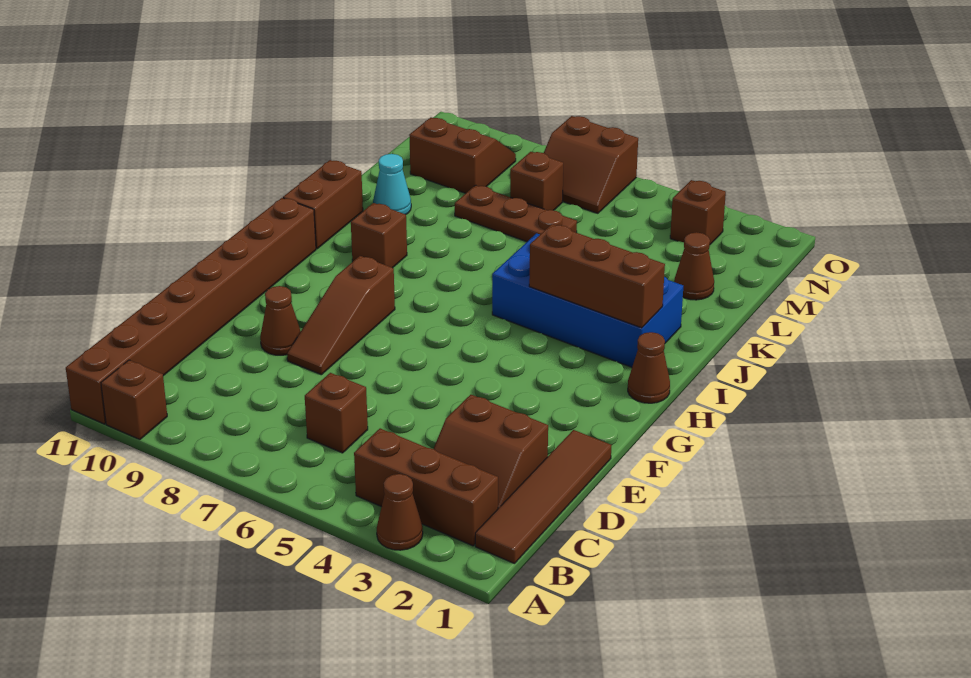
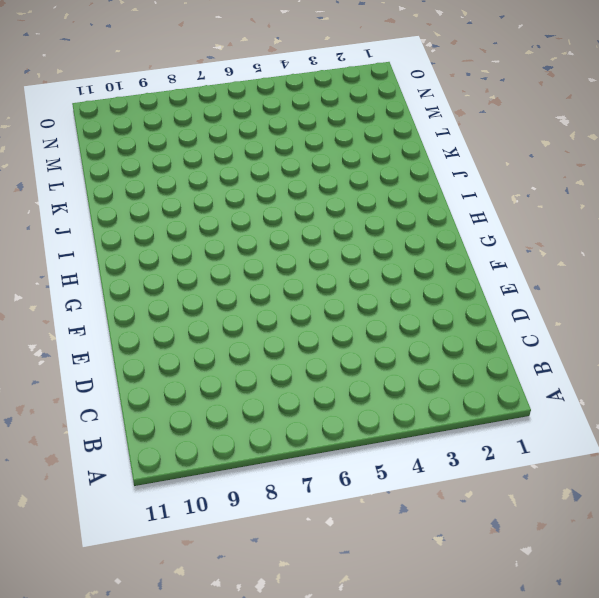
none -> brown 1x1 cone [377,474,423,550]
none -> brown 1x1 brick [101,360,167,440]
none -> brown 1x8 brick [66,198,316,424]

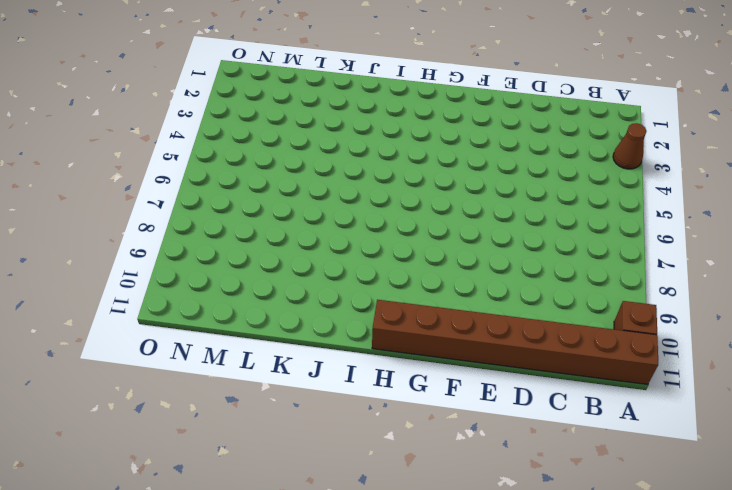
none -> brown 1x4 tile [475,430,612,564]
none -> brown 1x3 brick [354,428,498,546]
none -> brown 2x2 slope [433,395,548,508]

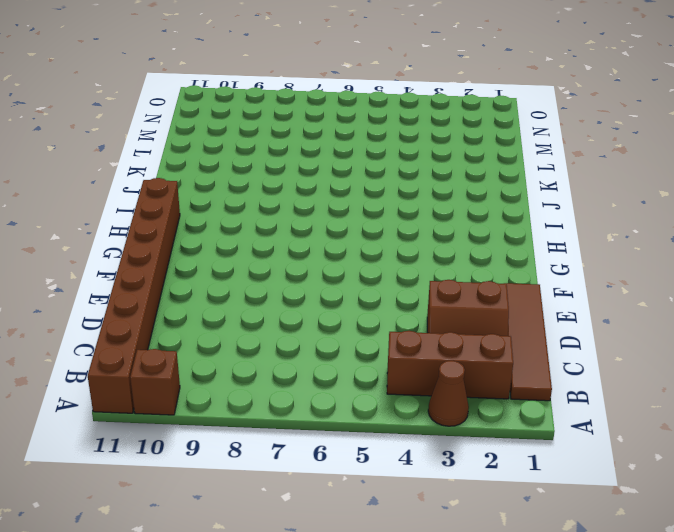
none -> brown 1x1 brick [305,373,368,453]
none -> brown 1x3 slope [287,256,395,375]
none -> brown 1x1 cone [260,286,301,355]

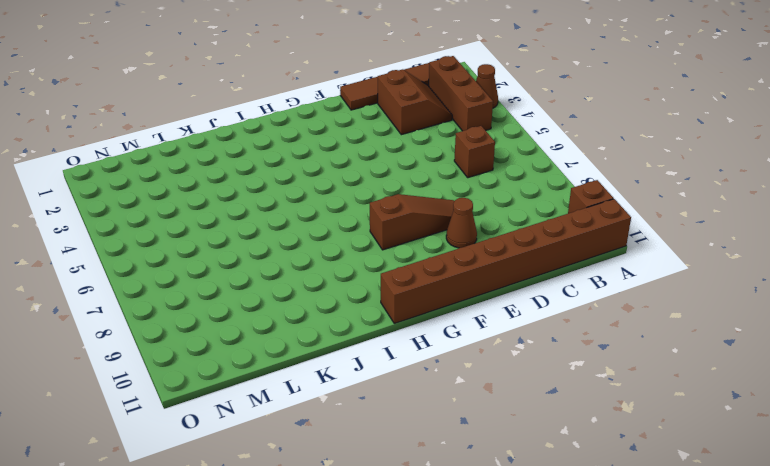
none -> brown 1x1 cone [628,332,670,403]
none -> blue 2x4 brick [492,233,683,367]
none -> brown 1x1 brick [351,203,407,268]

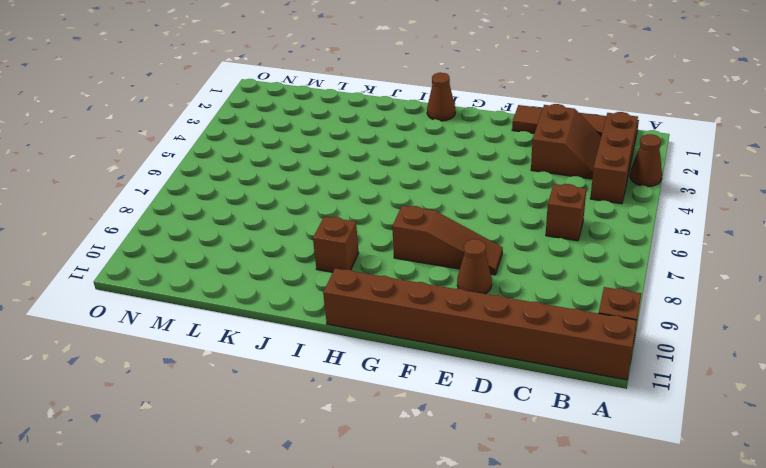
none -> blue 2x4 brick [492,233,683,367]
none -> brown 1x2 brick [283,160,363,249]
none -> cyan 1x1 cone [373,154,411,214]

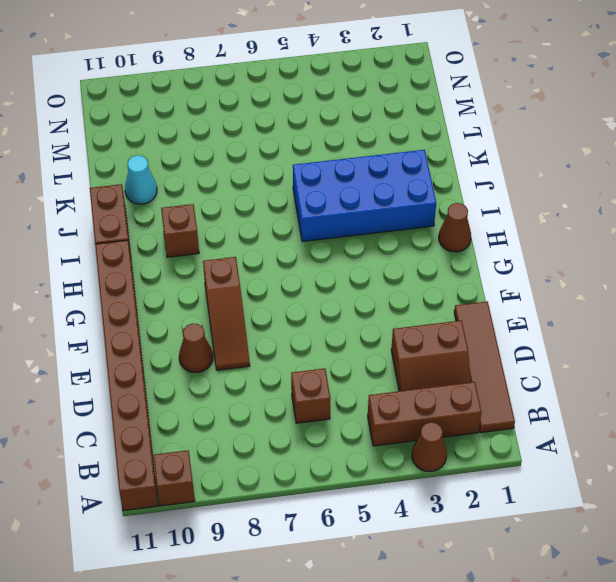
none -> brown 1x1 cone [674,232,714,300]
none -> brown 1x3 plate [455,185,577,242]
none -> brown 1x1 brick [510,152,563,210]

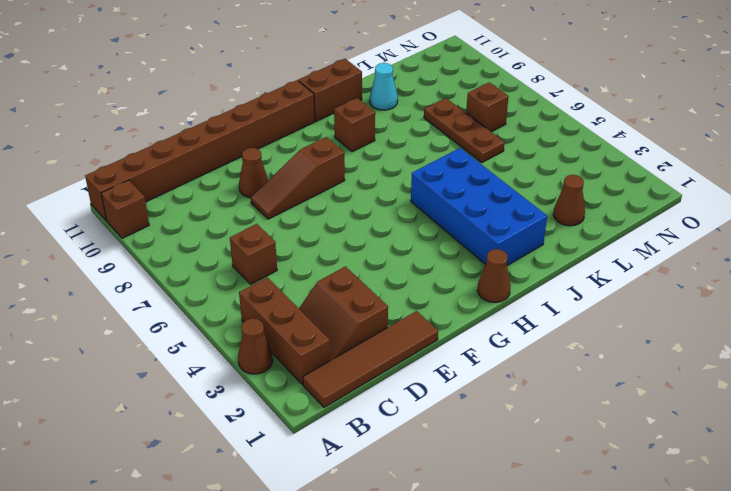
none -> brown 2x2 slope [409,117,516,193]
none -> brown 1x1 brick [670,180,726,244]
none -> brown 2x2 slope [544,116,638,213]

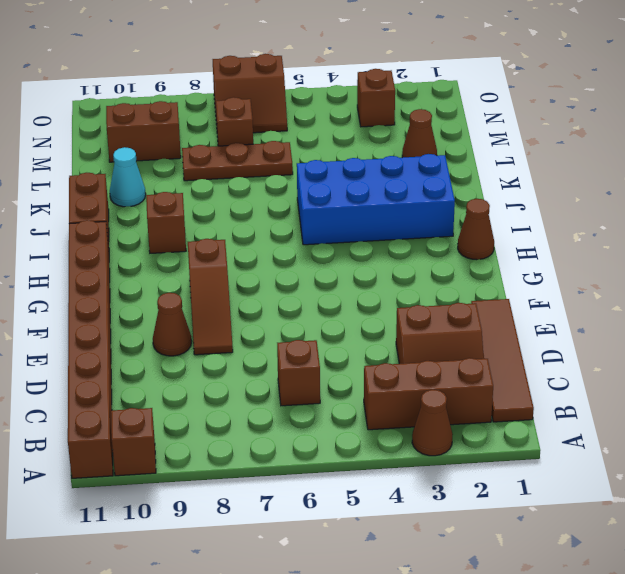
none -> brown 1x3 brick [529,224,665,328]

